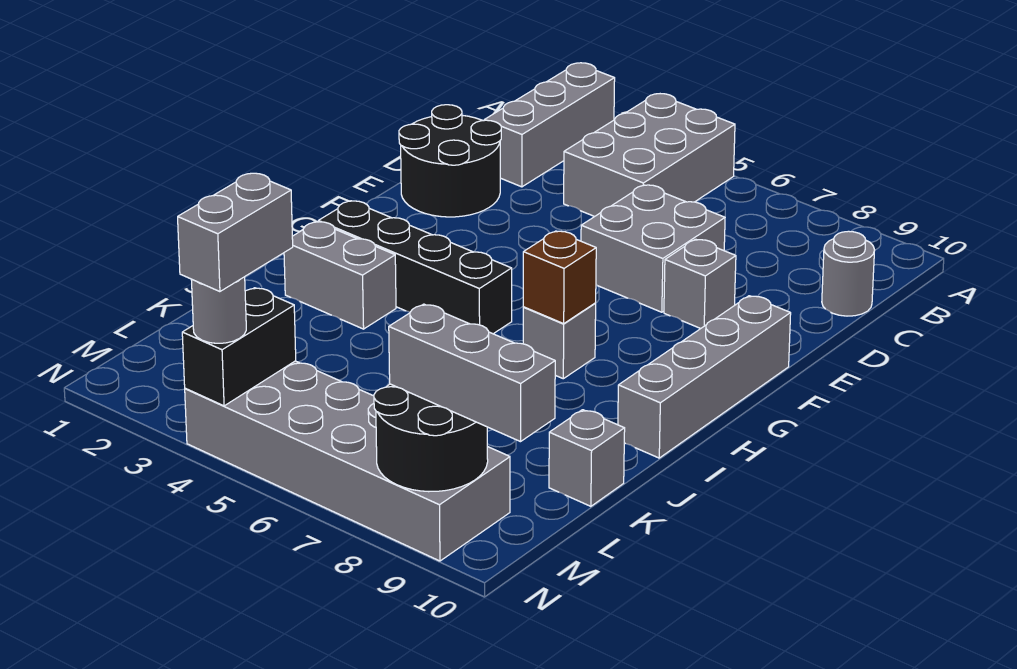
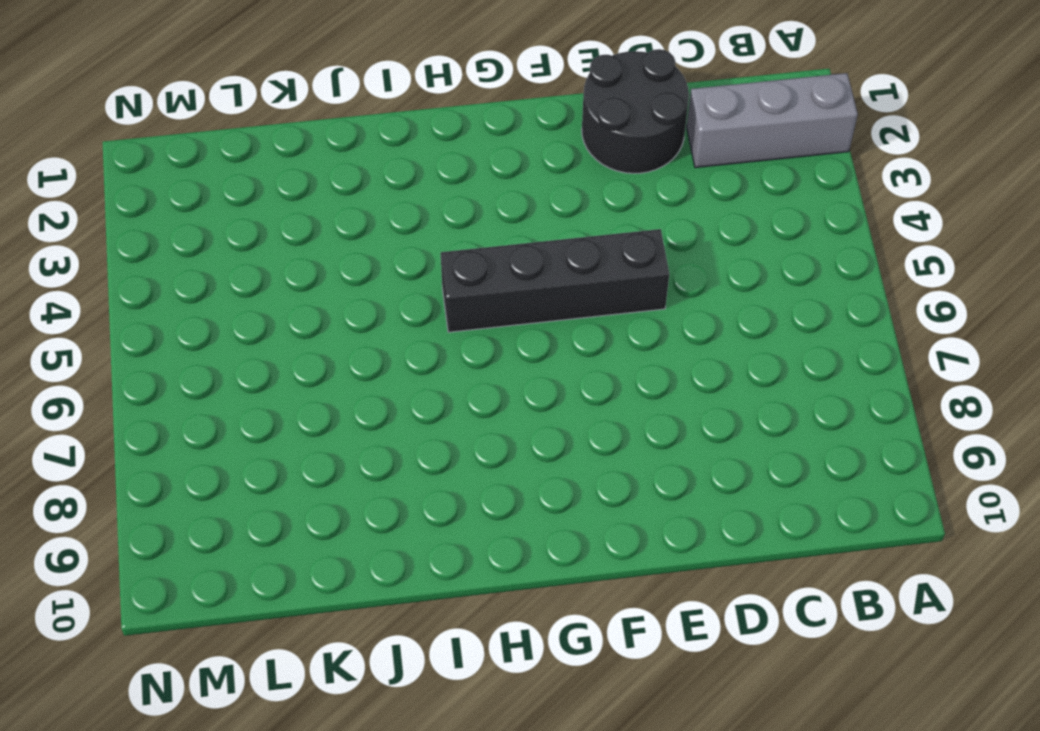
black 1x4 brick [441,229,669,332] -> black 1x4 brick turned to [318,201,512,334]
none -> grey 2x3 brick [564,94,735,217]
none -> grey 1x1 round brick [822,231,875,316]
none -> grey 2x2 brick [581,185,725,312]

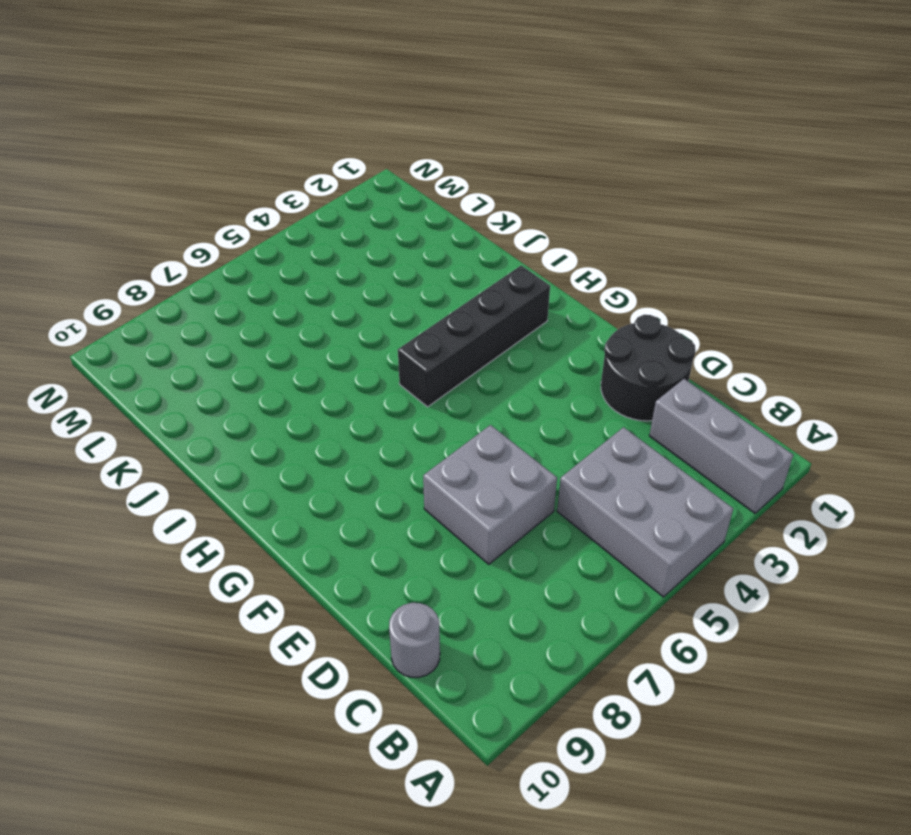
none -> grey 1x1 brick [664,239,736,329]
none -> grey 1x4 brick [618,296,791,458]
none -> grey 1x1 brick [523,303,596,379]

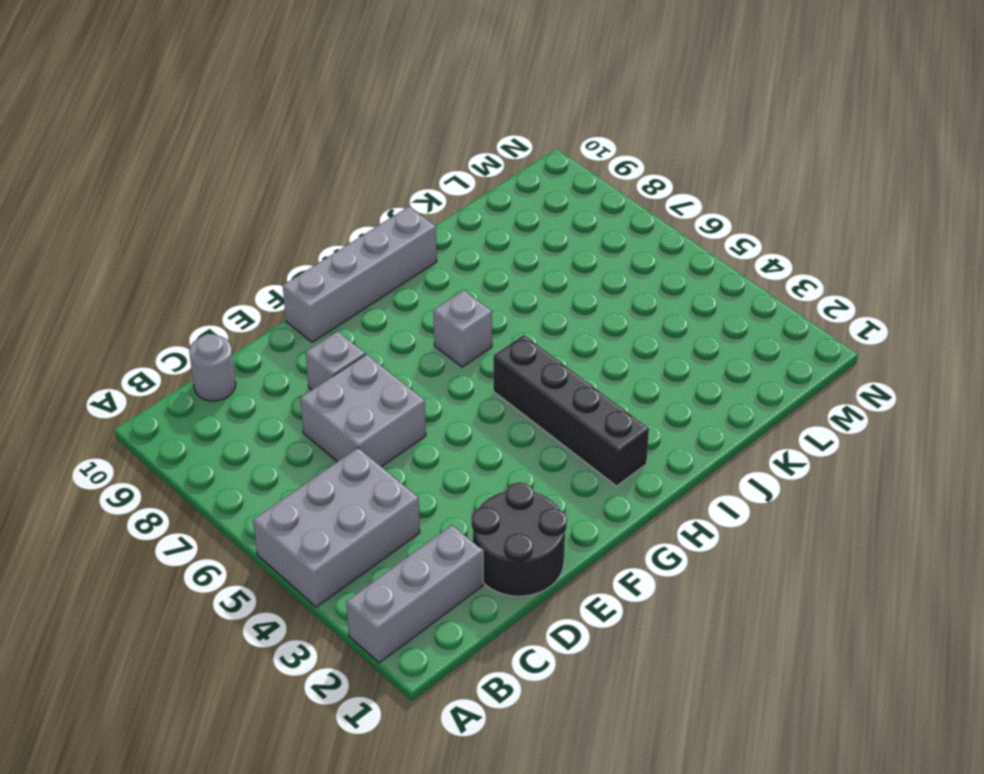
none -> grey 1x2 brick [284,222,396,329]
none -> grey 1x1 brick [549,410,625,506]
none -> grey 2x6 brick [185,361,510,561]

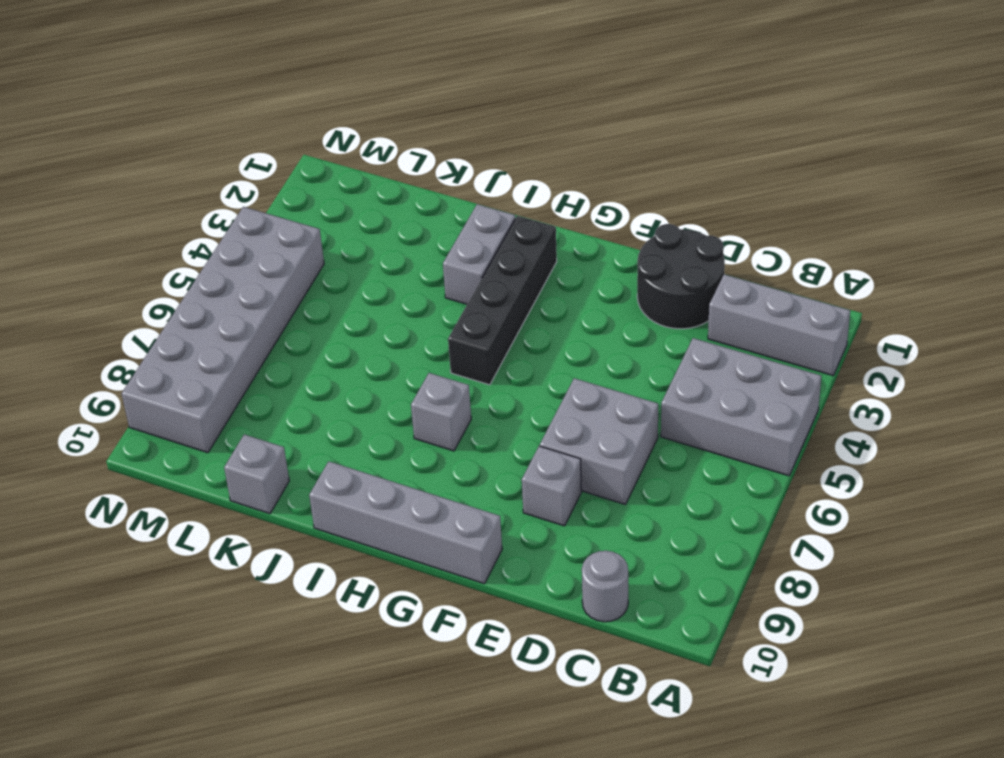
none -> brown 1x1 brick [523,231,596,324]
none -> black 1x2 brick [182,288,296,406]
none -> black 2x2 round brick [374,384,488,492]

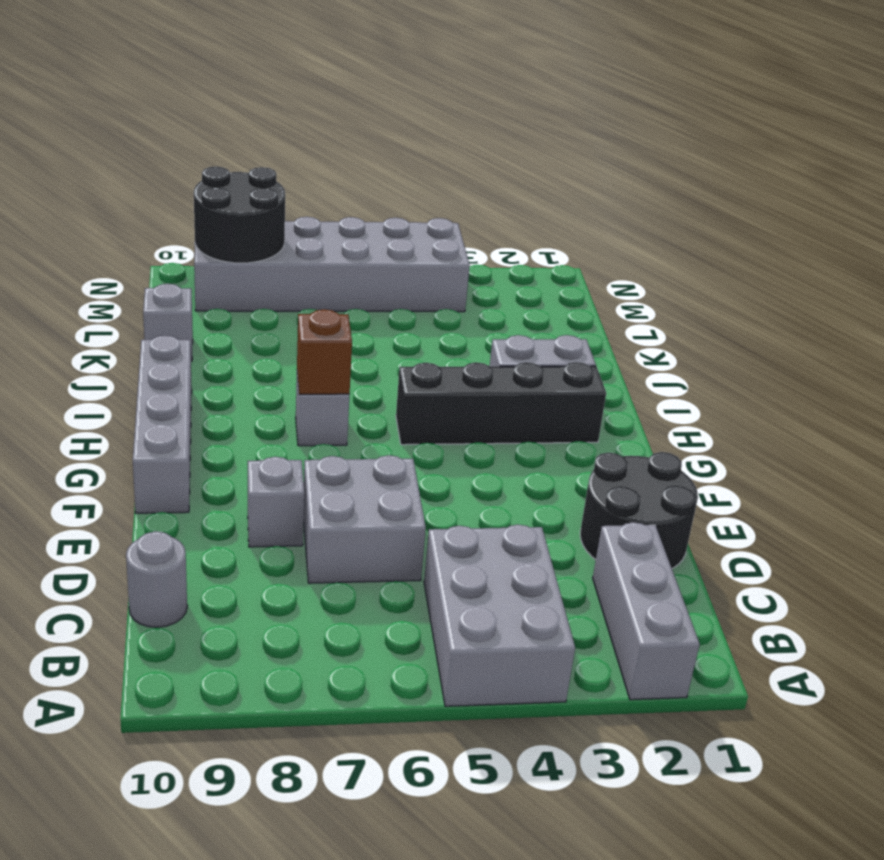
none -> black 1x2 brick [182,288,296,406]
none -> grey 1x3 brick [389,304,555,442]
none -> grey 1x1 round brick [191,277,246,343]

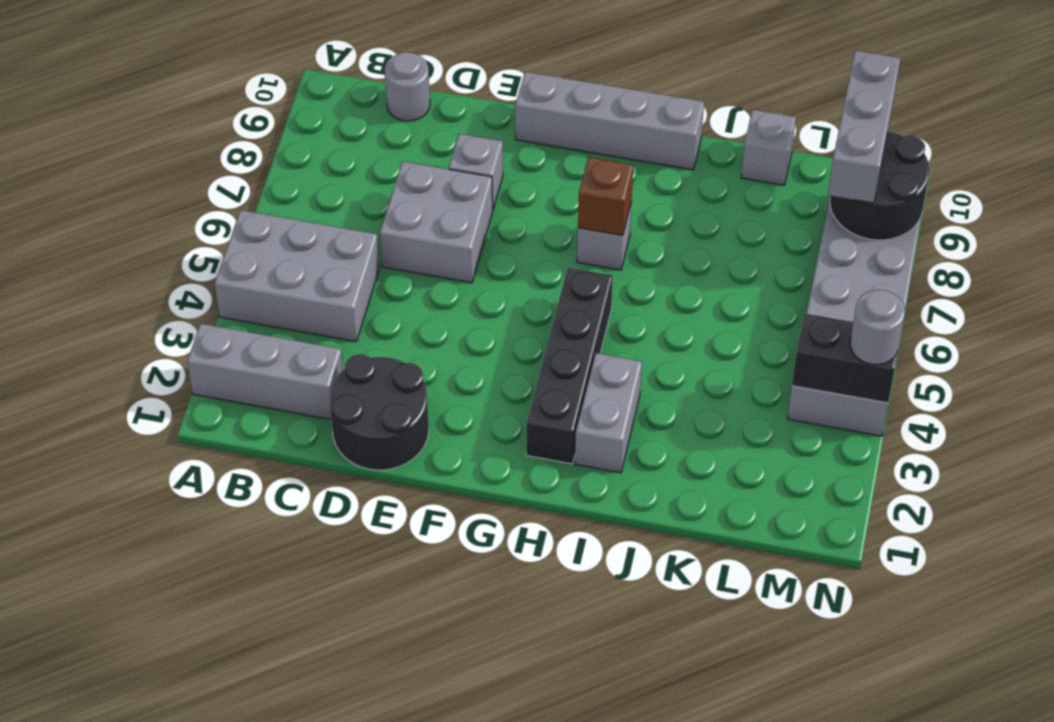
none -> grey 1x2 brick [178,173,293,292]

